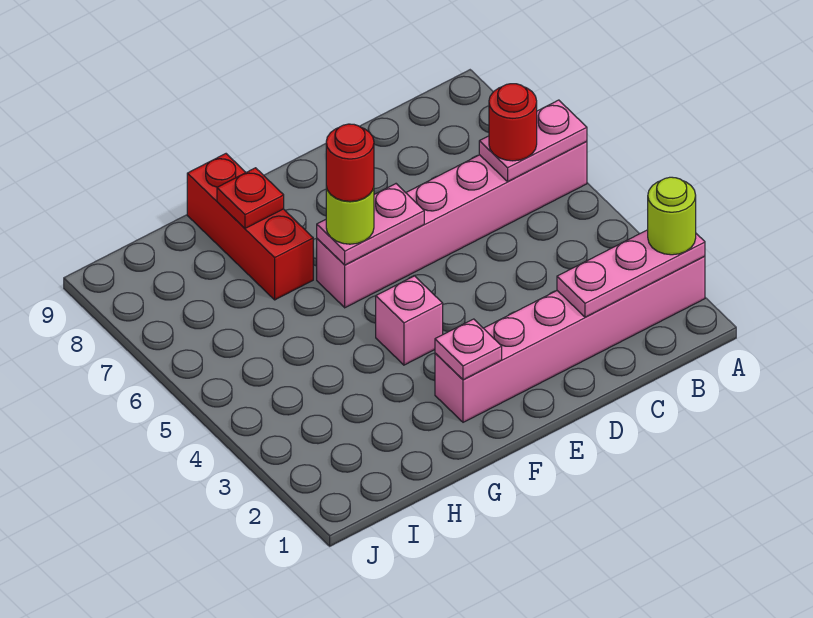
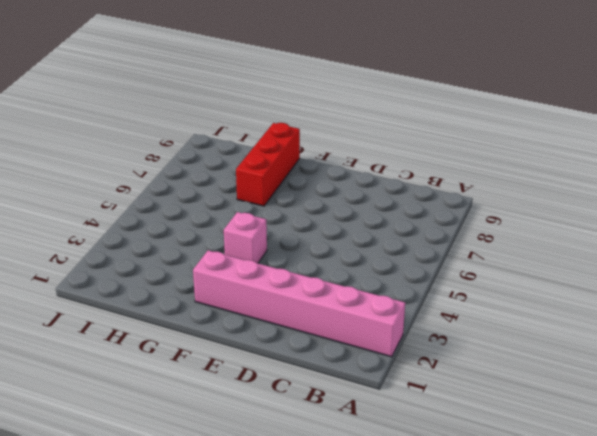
none -> pink 1x6 brick [317,141,587,308]
none -> pink 1x3 plate [557,230,705,317]
none -> pink 1x2 plate [479,100,587,181]

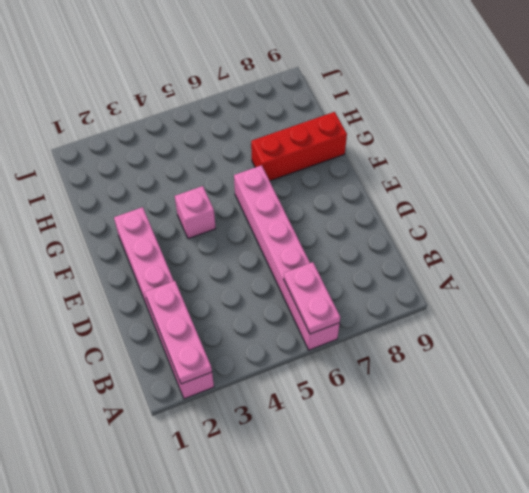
none -> pink 1x2 plate [317,184,424,265]
none -> pink 1x1 plate [435,319,502,380]
none -> red 1x1 plate [217,168,284,228]

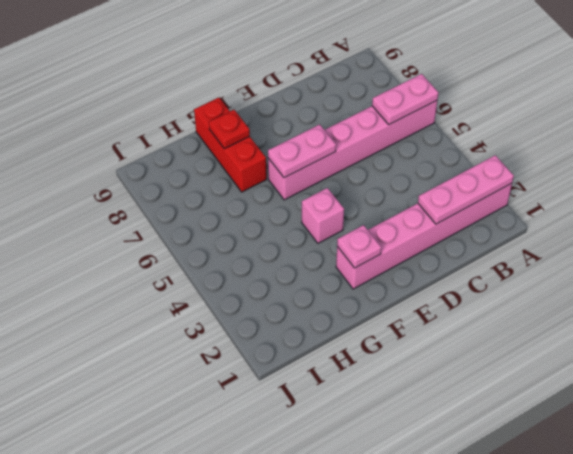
none -> lime 1x1 round brick [648,177,696,255]
none -> red 1x1 round brick [489,84,537,161]
none -> lime 1x1 round brick [326,187,374,244]

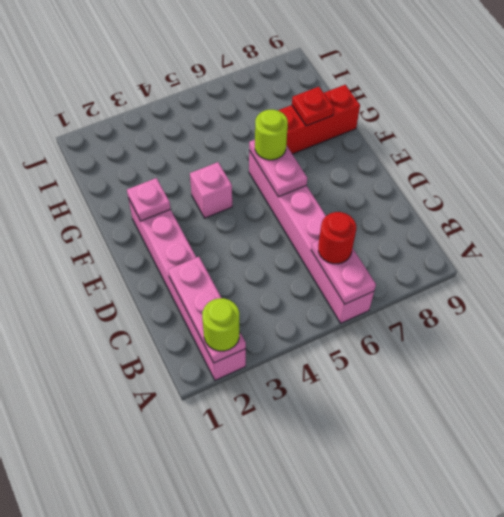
none -> red 1x1 round brick [326,124,374,201]

